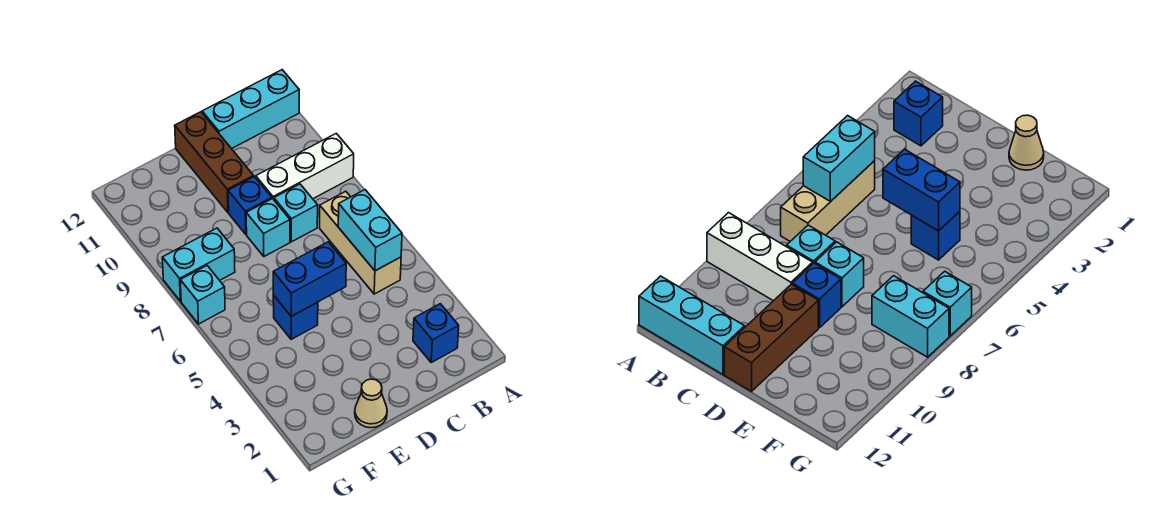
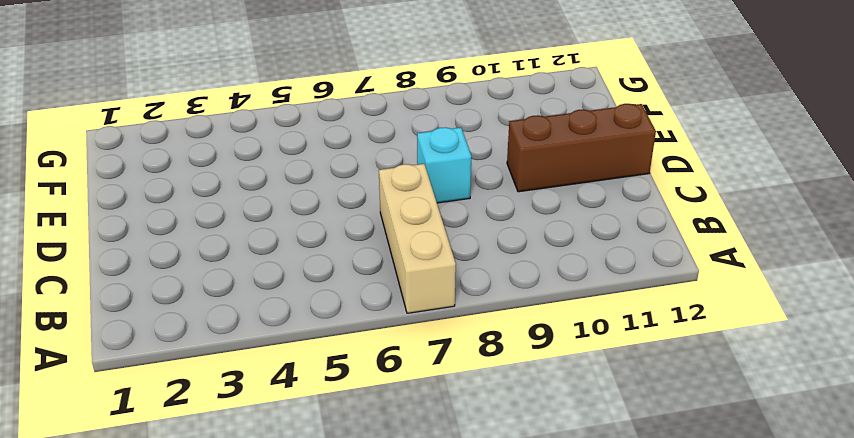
tan 1x3 brick [379,164,456,313] -> tan 1x3 brick turned to [320,191,401,294]
none -> white 1x3 brick [256,133,354,200]
none -> cyan 1x3 brick [202,70,299,149]
none -> blue 1x1 brick [413,304,459,362]

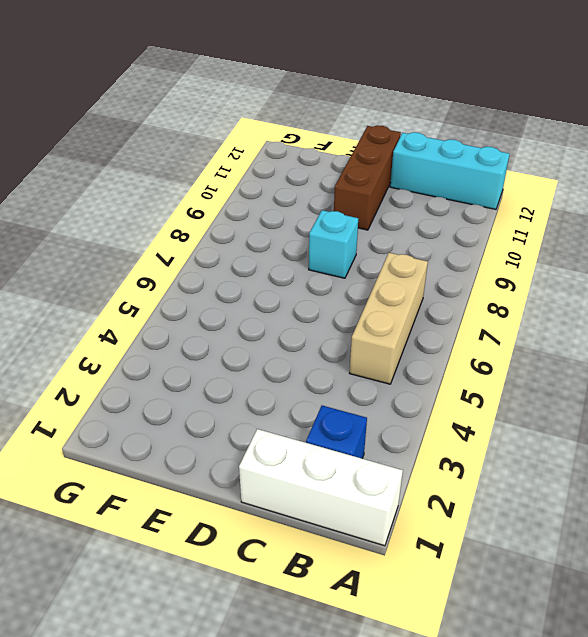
white 1x3 brick [239,429,403,546] -> white 1x3 brick moved to [256,133,354,200]
none -> cyan 1x1 brick [274,184,318,242]
none -> blue 1x1 brick [228,177,272,234]
none -> tan 1x1 cone [355,379,387,428]

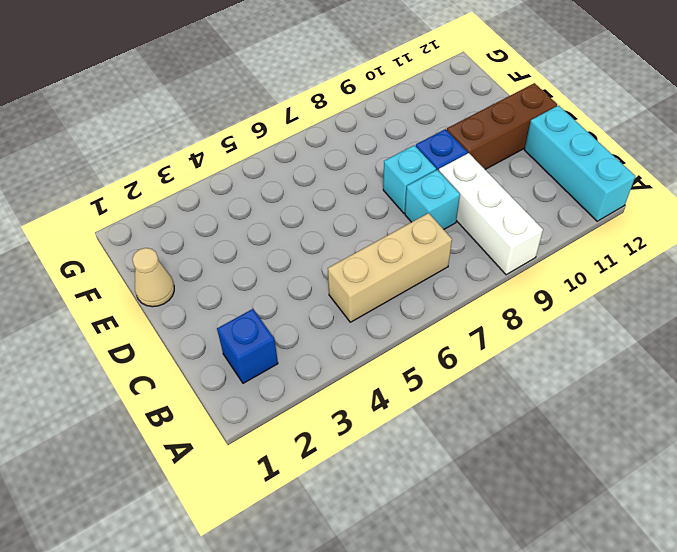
none -> blue 1x1 brick [273,295,318,339]
none -> cyan 1x2 brick [162,228,235,301]
none -> cyan 1x1 brick [180,266,225,324]

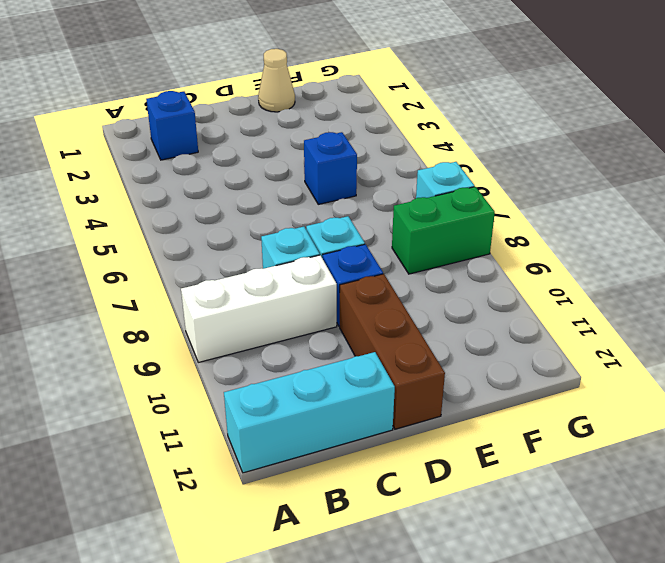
green 1x2 brick [392,187,495,274] -> cyan 1x2 brick [162,228,235,301]
none -> tan 1x3 brick [320,191,401,294]
none -> cyan 1x2 brick [338,190,402,271]
none -> blue 1x2 brick [273,242,346,316]

